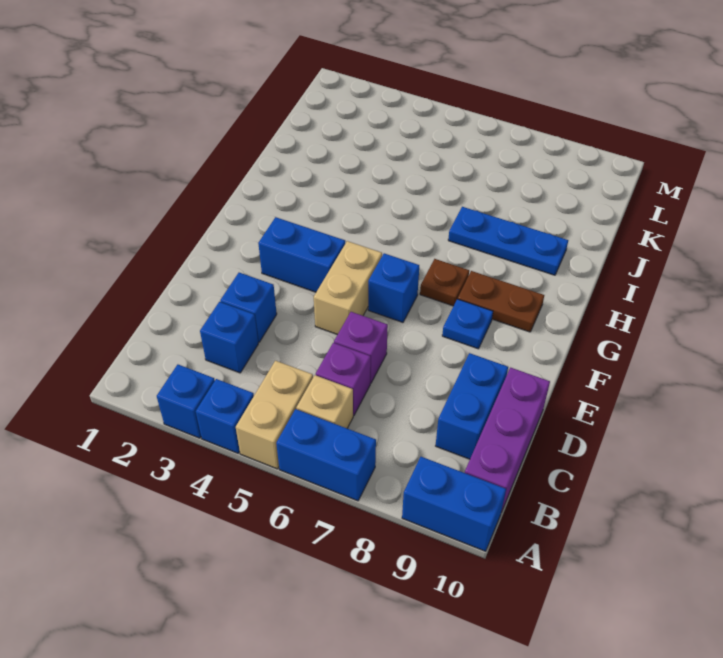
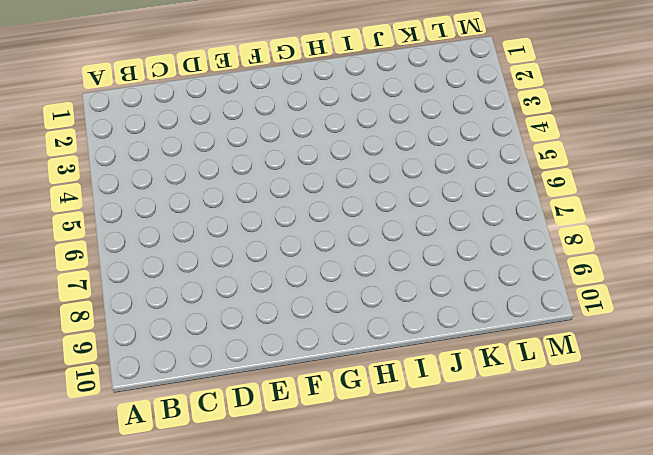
none -> blue 1x1 brick [157,365,215,438]
none -> blue 1x1 brick [196,379,254,453]
none -> tan 1x2 brick [236,361,313,469]

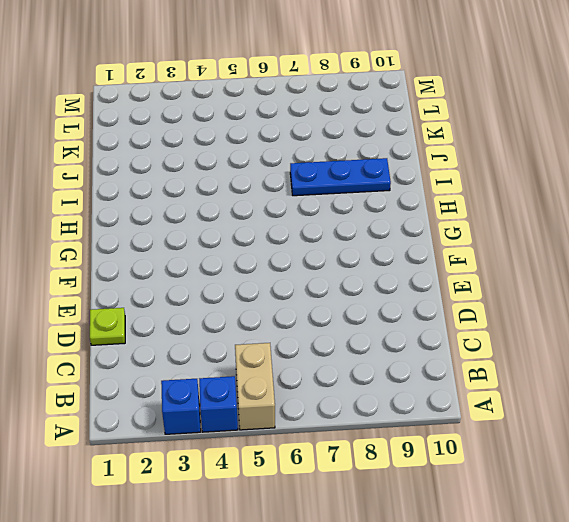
lime 1x1 plate [90,308,125,345] -> none
none -> blue 1x2 brick [276,409,376,501]
none -> blue 1x2 brick [402,457,506,551]
none -> tan 1x1 brick [296,375,353,428]

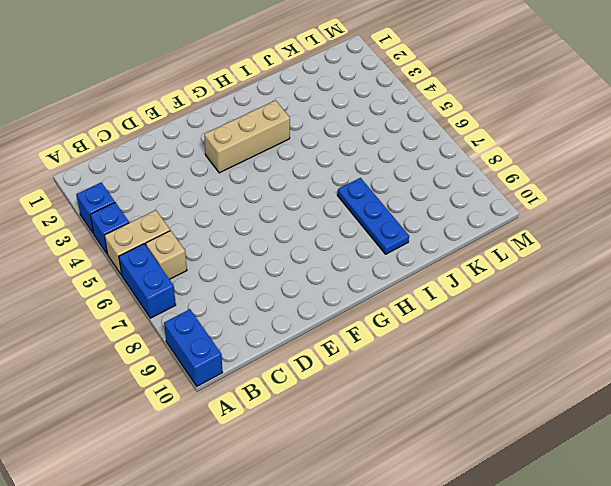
tan 1x3 brick [204,100,290,173] -> blue 1x2 brick [258,217,345,292]
none -> purple 1x3 brick [465,368,550,512]
none -> blue 1x1 brick [200,302,258,373]
none -> purple 1x1 brick [316,343,371,416]

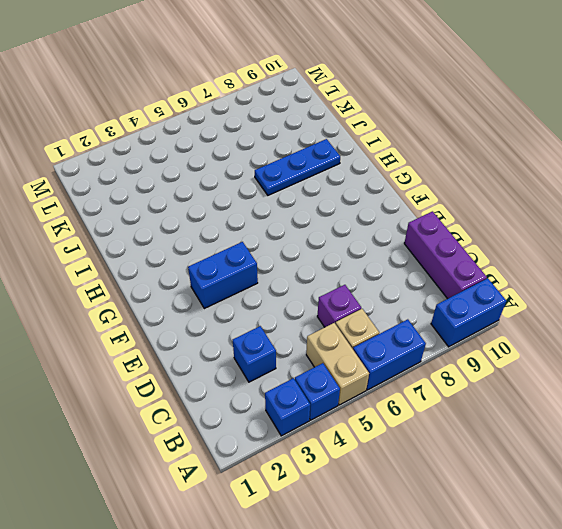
none -> blue 1x2 brick [436,353,508,459]
none -> blue 1x1 brick [220,273,277,342]
none -> purple 1x1 brick [334,312,388,383]

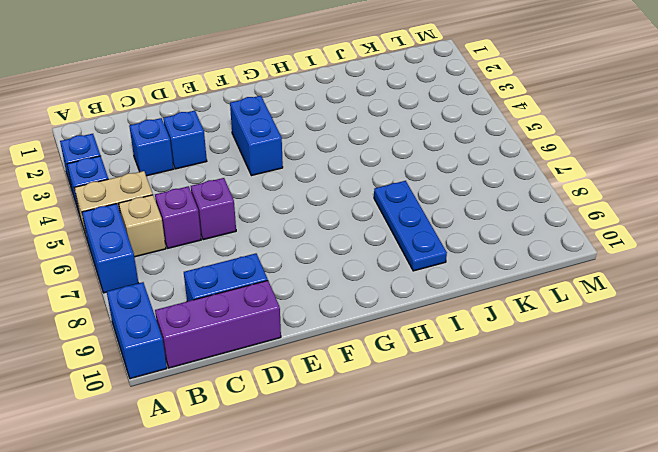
none -> tan 1x2 brick [314,241,382,335]
none -> blue 1x1 brick [368,253,419,322]
none -> blue 1x1 plate [442,299,493,349]

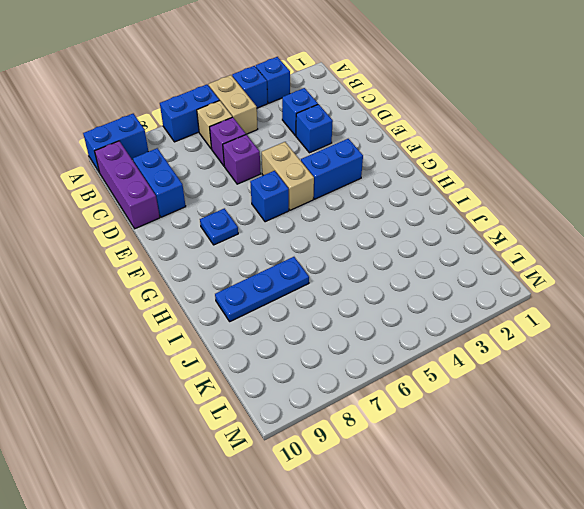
none -> brown 1x1 plate [420,259,469,306]
none -> brown 1x2 plate [458,271,544,332]

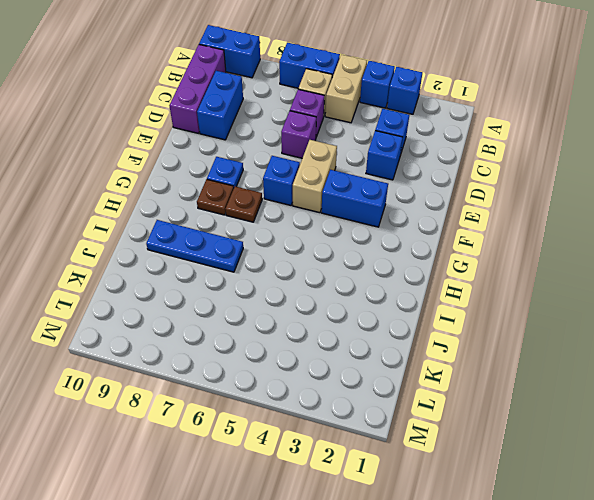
brown 1x1 plate [197,179,234,215] -> brown 1x2 plate [458,271,544,332]

